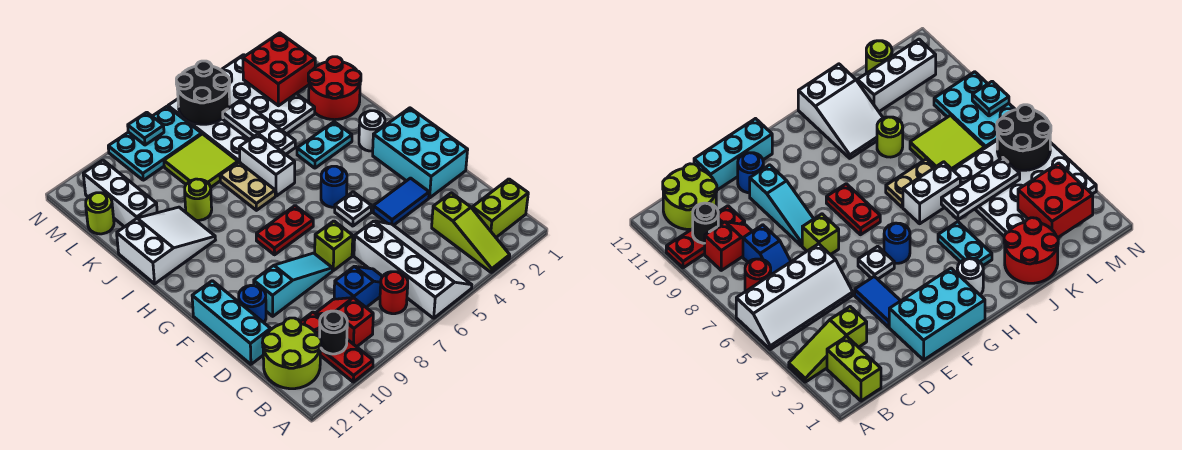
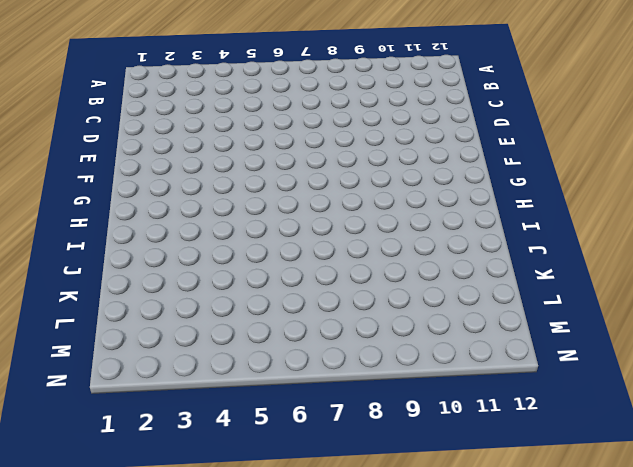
none -> lime 1x3 slope [432,193,510,272]
none -> white 2x4 slope [354,221,472,318]
none -> red 1x3 plate [300,312,373,382]
none -> lime 1x2 brick [472,179,528,237]

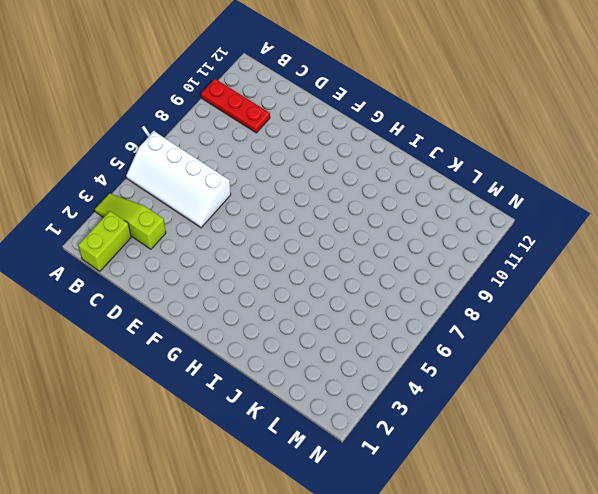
none -> red 1x1 round brick [380,272,408,314]
none -> red 1x2 slope [315,298,373,347]
none -> lime 2x2 round brick [262,318,321,389]
none -> blue 1x2 slope [334,266,383,307]

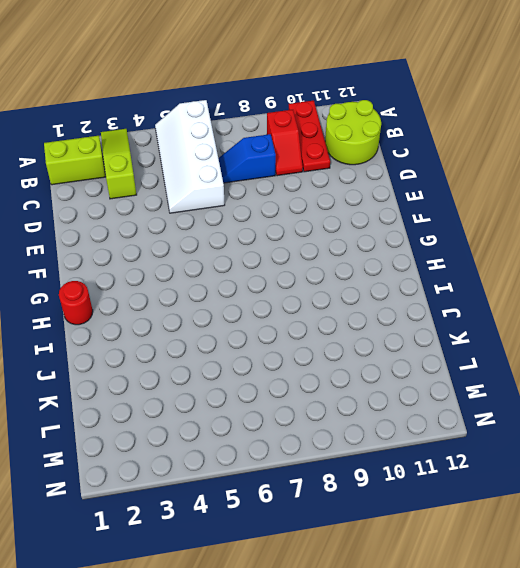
red 1x1 round brick [59,281,93,325] -> red 1x1 round brick moved to [380,272,408,314]
none -> cyan 1x3 brick [192,281,271,364]
none -> cyan 2x3 brick [373,108,468,198]
none -> blue 1x2 tile [373,178,429,225]
none -> lime 1x1 brick [315,221,353,271]

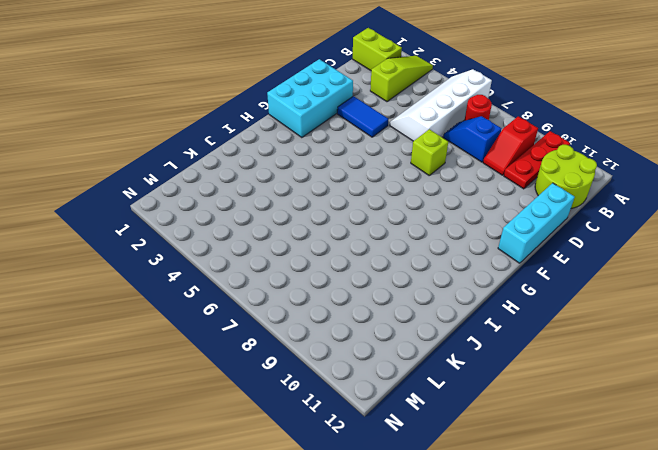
none -> cyan 1x3 slope [254,253,332,316]
none -> blue 1x1 round brick [239,285,266,322]
none -> white 1x1 plate [335,192,372,226]
none -> blue 1x1 round brick [321,166,347,207]

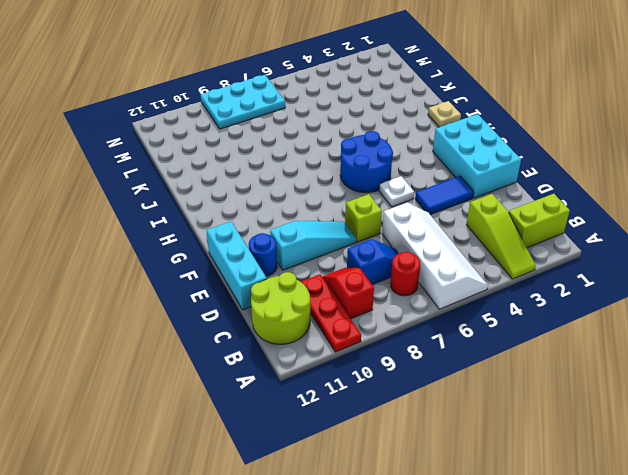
blue 2x2 round brick [340,131,393,193] -> blue 1x1 round brick [321,166,347,207]
tan 1x1 plate [428,101,461,127] -> none
none -> red 1x2 plate [256,206,313,255]
none -> white 1x1 round brick [359,111,385,151]
none -> cyan 1x2 plate [297,122,352,168]
none -> white 1x2 brick [239,134,295,196]

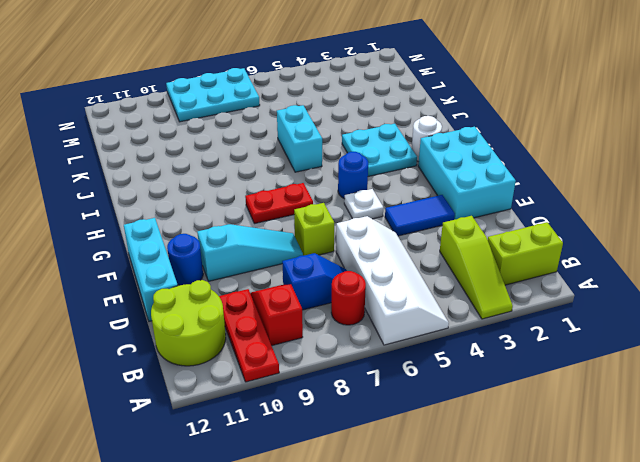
cyan 2x2 plate [342,124,417,177] -> cyan 1x2 plate [297,122,352,168]
cyan 1x2 brick [277,105,322,172] -> white 1x2 brick [239,134,295,196]
none -> tan 1x2 plate [220,162,275,210]
none -> white 2x3 slope [117,207,215,284]
none -> red 2x2 round brick [308,57,361,120]
none -> lime 1x1 round brick [185,179,212,220]

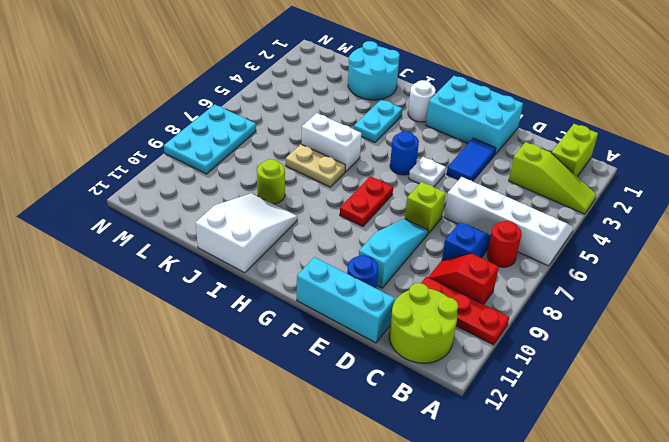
cyan 2x2 round brick [348,41,400,100] -> red 2x2 round brick [308,57,361,120]
none -> white 4x4 plate [168,55,315,162]
none -> lime 2x2 tile [164,134,238,187]
none -> white 1x3 brick [83,160,158,227]
none -> lime 1x1 round brick [86,193,114,234]

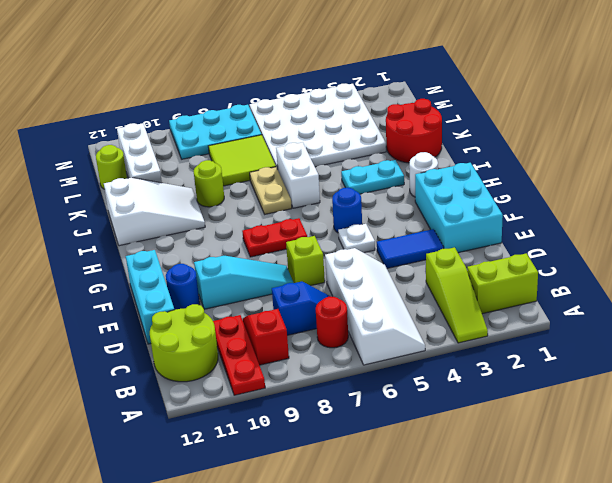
none -> black 1x1 round brick [320,311,347,354]
none -> white 1x3 plate [223,100,295,154]
none -> red 2x2 brick [243,33,315,106]
none -> black 2x2 round brick [176,61,230,124]

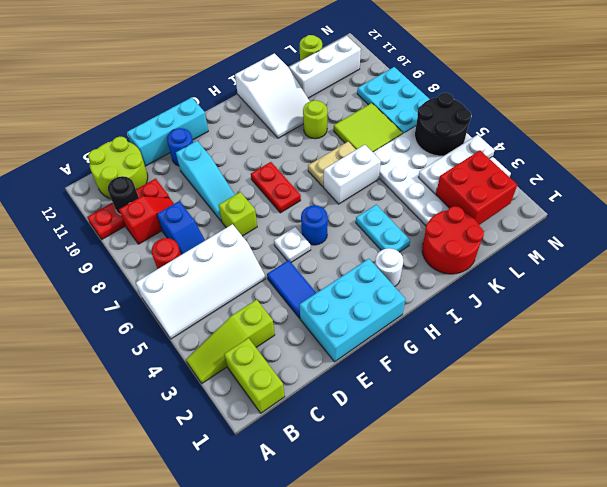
white 1x3 plate [418,135,495,194] -> white 1x3 plate moved to [223,100,295,154]
none -> cyan 1x1 plate [128,112,164,145]

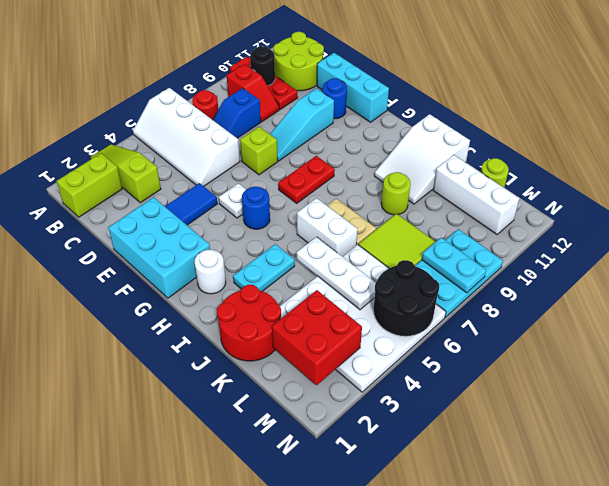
cyan 1x2 plate [422,238,486,293] -> cyan 1x1 plate [128,112,164,145]

